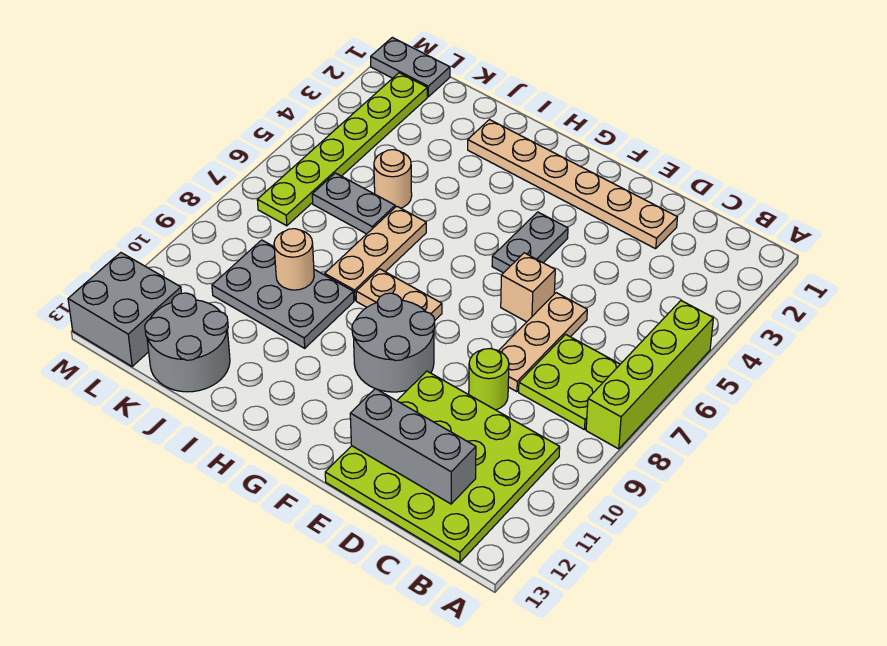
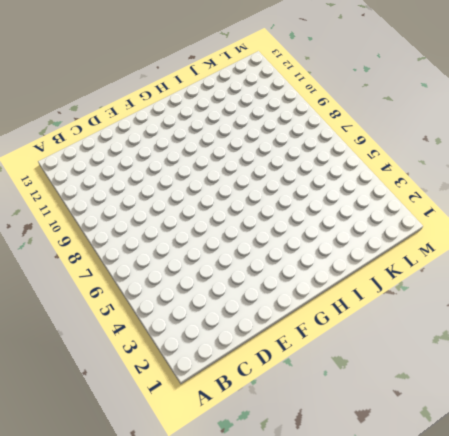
none -> lime 1x4 brick [586,301,713,449]
none -> lime 2x2 plate [519,334,620,430]
none -> lime 4x4 plate [325,371,560,562]

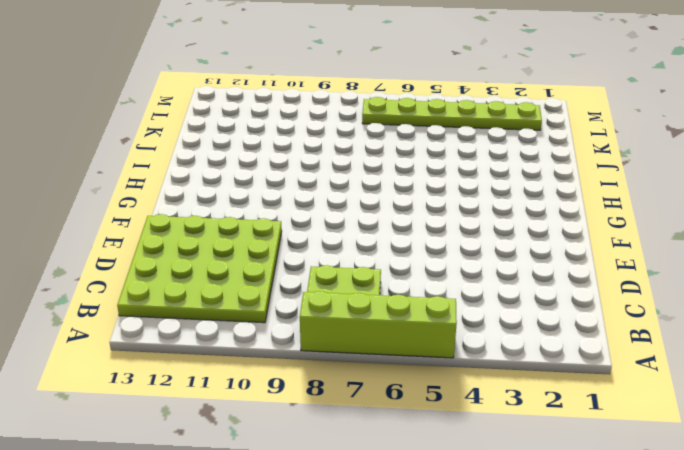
none -> tan 1x6 plate [468,120,677,249]
none -> tan 1x3 plate [499,293,587,392]
none -> lime 1x1 round brick [469,349,509,410]

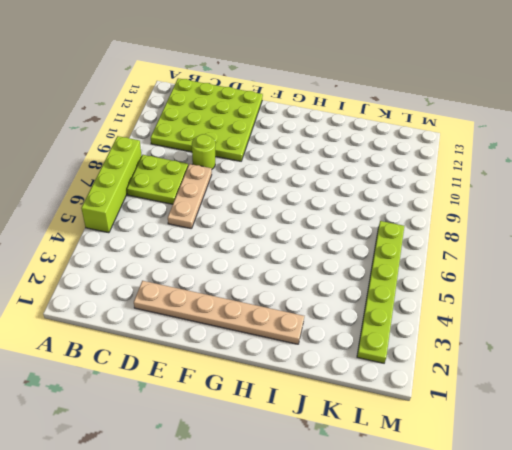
none -> tan 1x1 brick [501,253,555,322]
none -> grey 1x2 plate [492,212,568,273]
none -> grey 2x2 round brick [352,293,435,392]

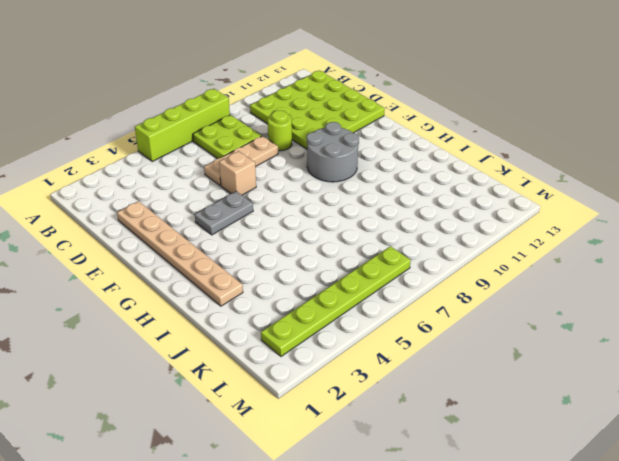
none -> tan 1x2 plate [356,269,442,320]
none -> tan 1x3 plate [325,206,426,301]
none -> grey 2x3 plate [212,240,354,348]

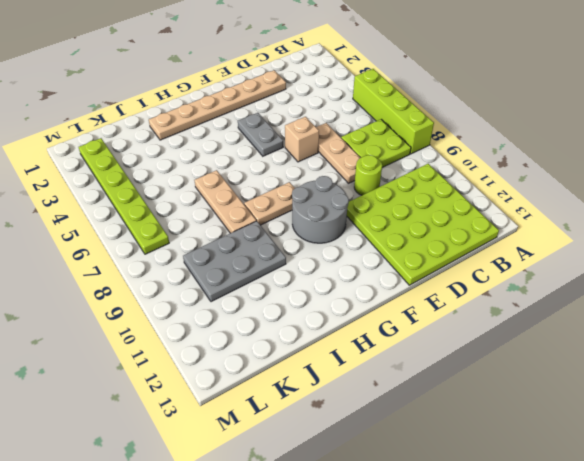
none -> tan 1x1 round brick [374,150,412,208]
none -> grey 1x2 plate [312,173,395,234]
none -> grey 2x2 round brick [145,293,230,392]

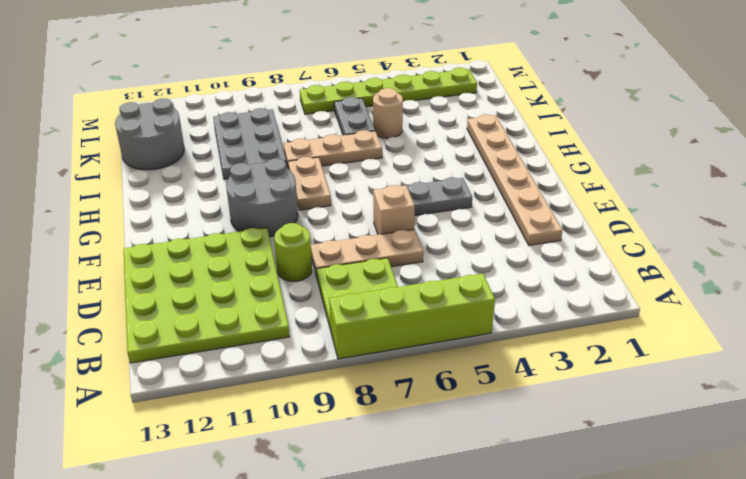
none -> grey 1x2 plate [371,37,450,97]
none -> grey 2x2 brick [68,253,181,366]
none -> grey 1x3 brick [350,389,476,504]

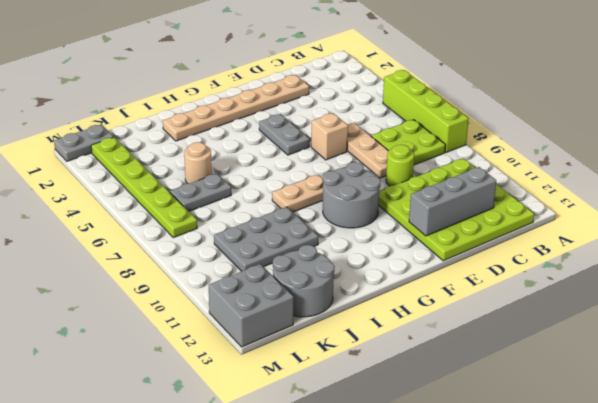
none -> tan 1x3 plate [325,206,426,301]
none -> tan 1x1 round brick [274,229,314,290]

